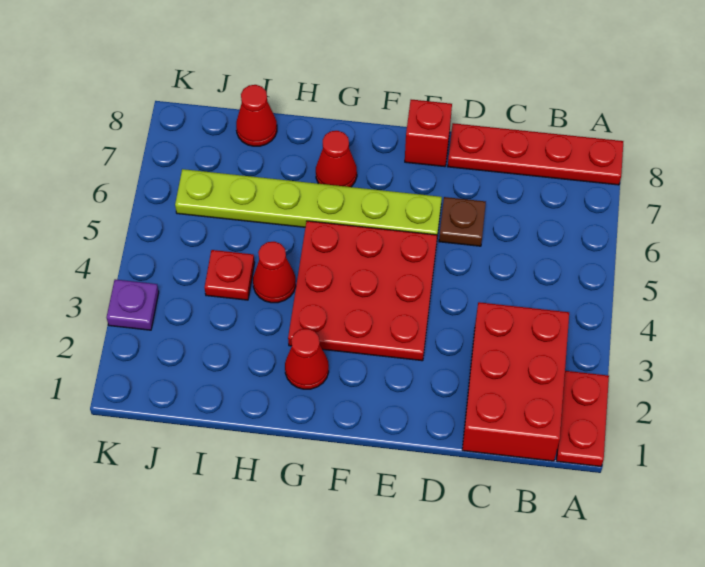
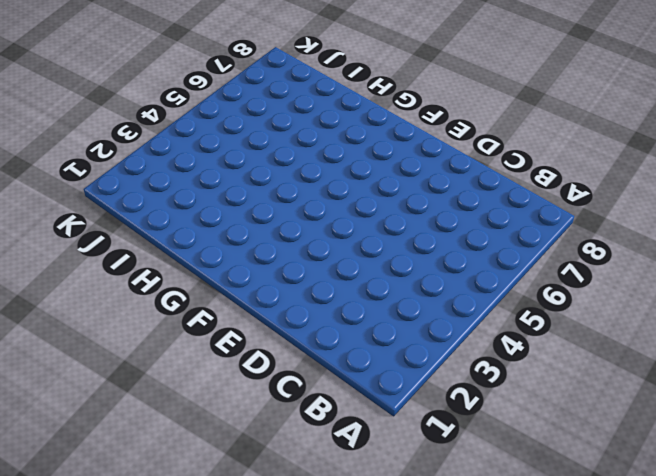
none -> red 1x2 plate [556,371,609,466]
none -> red 1x4 plate [448,123,623,185]
none -> red 2x3 brick [462,302,569,461]

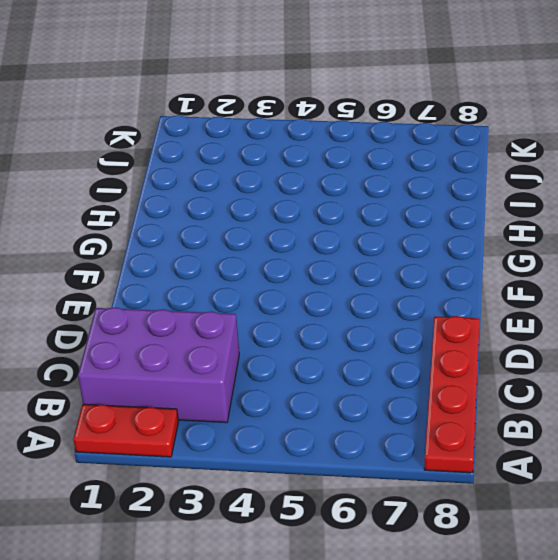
purple 2x3 brick [78,307,239,423] -> red 2x3 brick [462,302,569,461]
none -> brown 1x1 plate [439,197,486,246]
none -> red 3x3 plate [288,221,437,361]
none -> lime 1x6 plate [175,169,442,236]

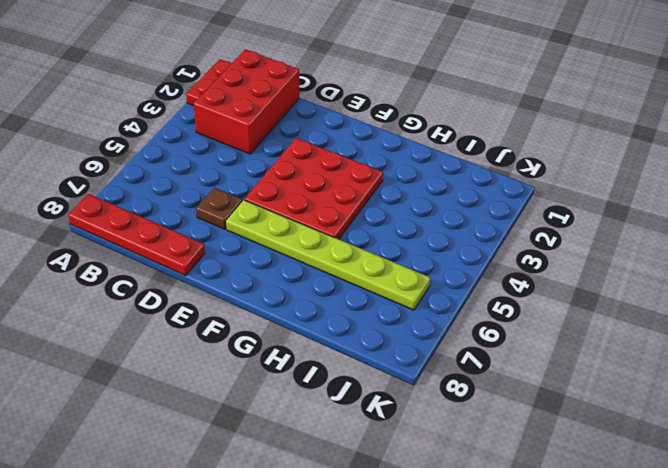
none -> red 1x1 brick [405,100,452,167]
none -> red 1x1 cone [285,328,329,389]
none -> red 1x1 cone [316,131,357,187]

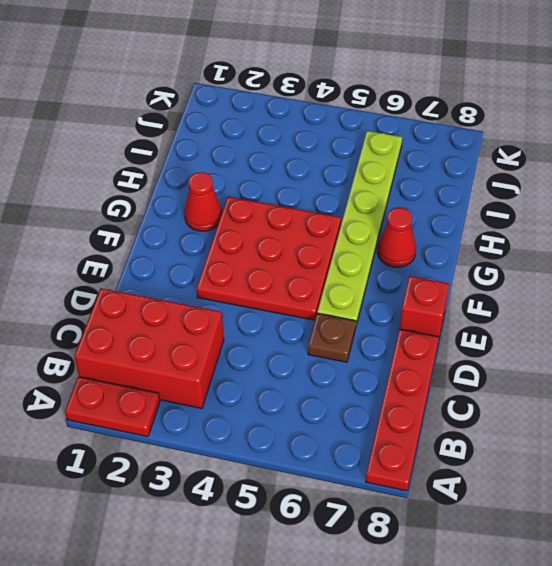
none -> red 1x1 cone [253,242,296,303]
none -> red 1x1 plate [205,250,254,300]
none -> red 1x1 cone [236,85,277,146]

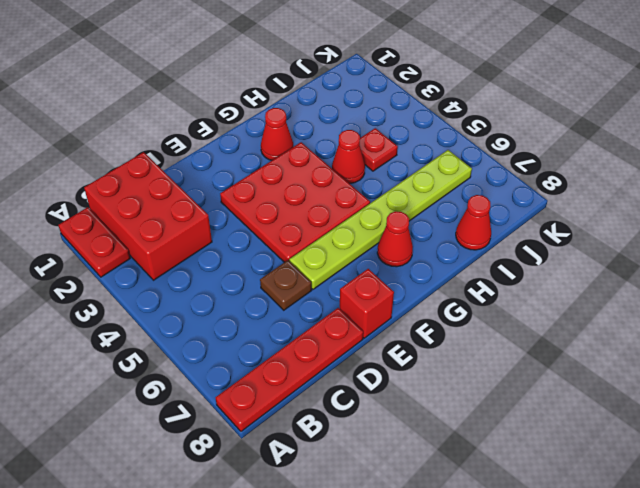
none -> purple 1x1 plate [107,279,159,330]

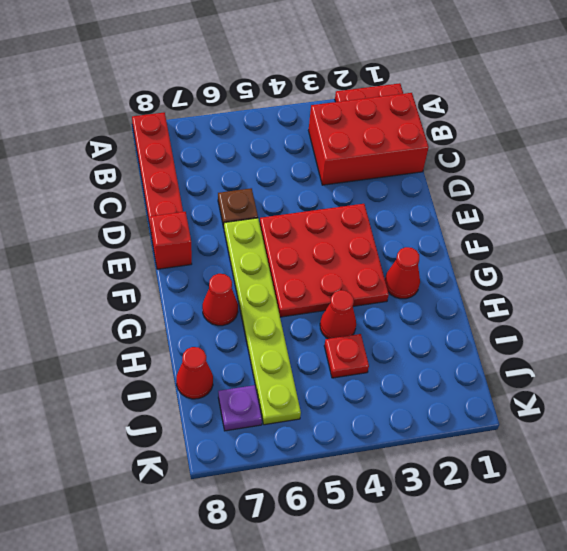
purple 1x1 plate [218,385,262,431] -> purple 1x1 plate moved to [107,279,159,330]

